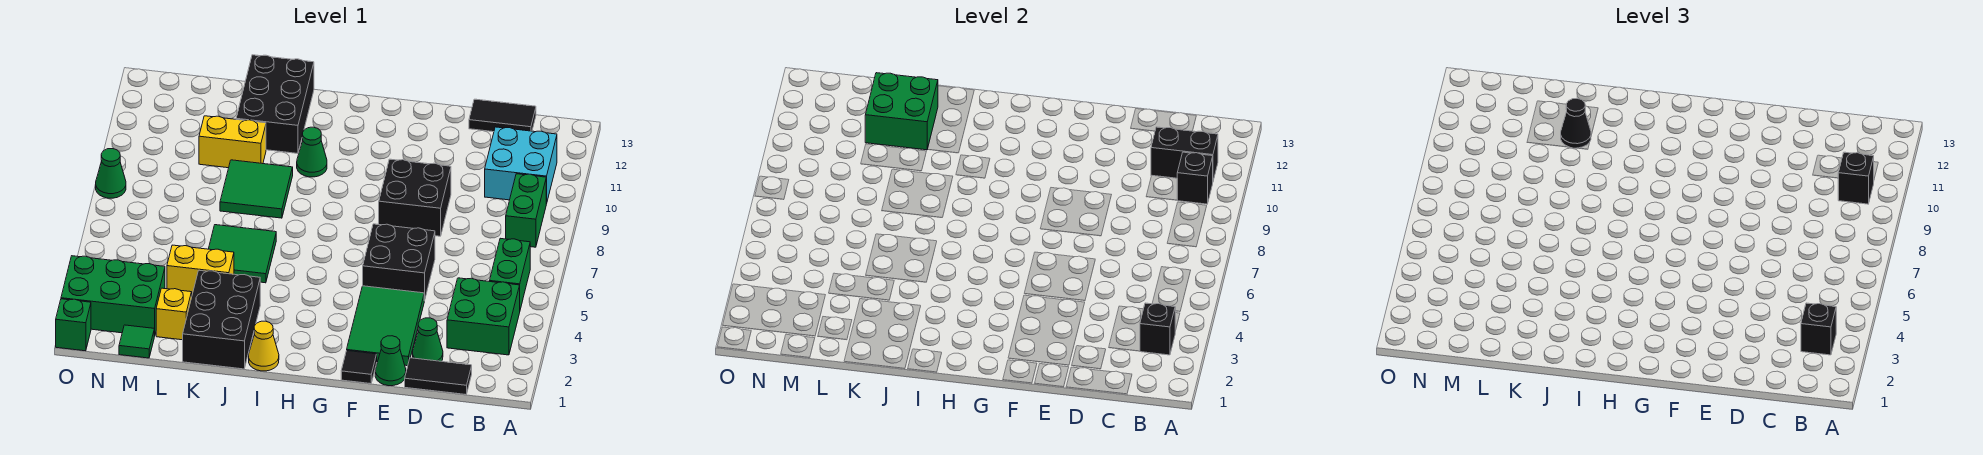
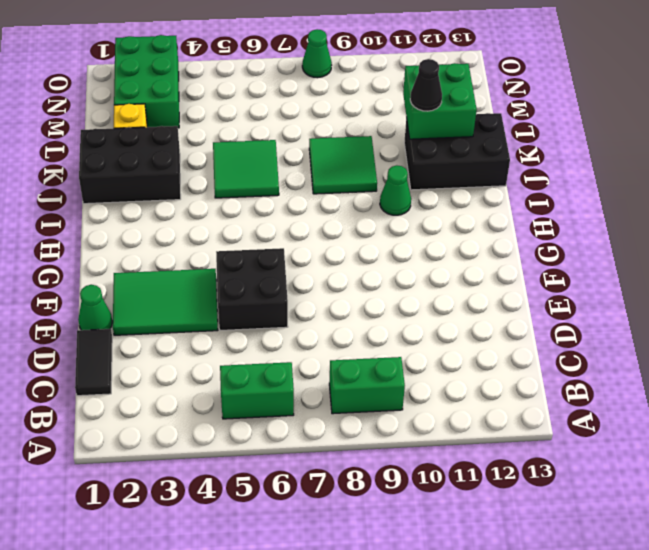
none -> green 2x2 brick [447,278,520,355]
none -> cyan 2x2 brick [485,127,557,204]
none -> black 1x2 tile [469,99,536,132]
none -> green 1x1 cone [413,318,443,361]

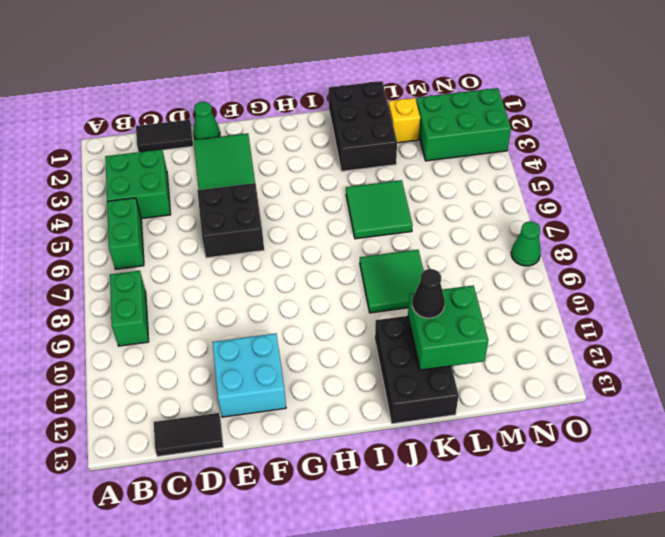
cyan 2x2 brick [212,333,286,417] -> cyan 2x2 brick moved to [485,127,557,204]
none -> green 1x1 cone [413,318,443,361]
none -> black 2x2 brick [379,159,451,236]
none -> black 1x1 tile [341,351,377,384]
none -> yellow 1x1 cone [249,321,279,371]

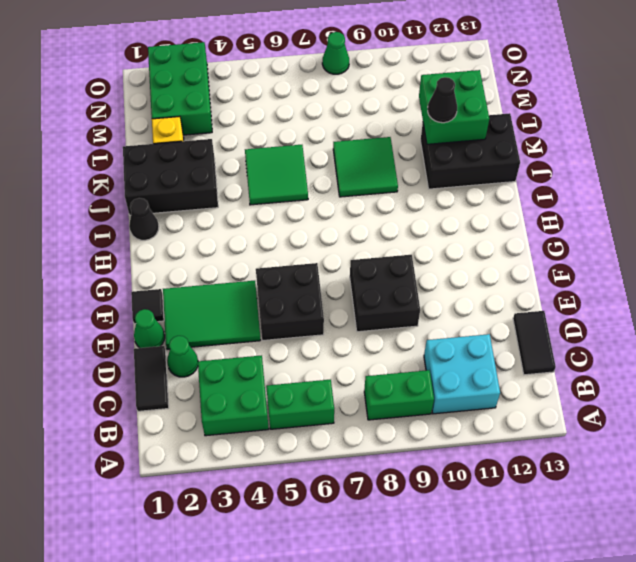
black 1x1 cone [129,198,159,240] -> yellow 1x1 cone [249,321,279,371]
none -> green 1x1 cone [297,127,327,177]
none -> yellow 1x2 brick [167,245,234,294]
none -> yellow 1x2 brick [199,116,266,168]
none -> green 1x1 tile [119,325,154,358]

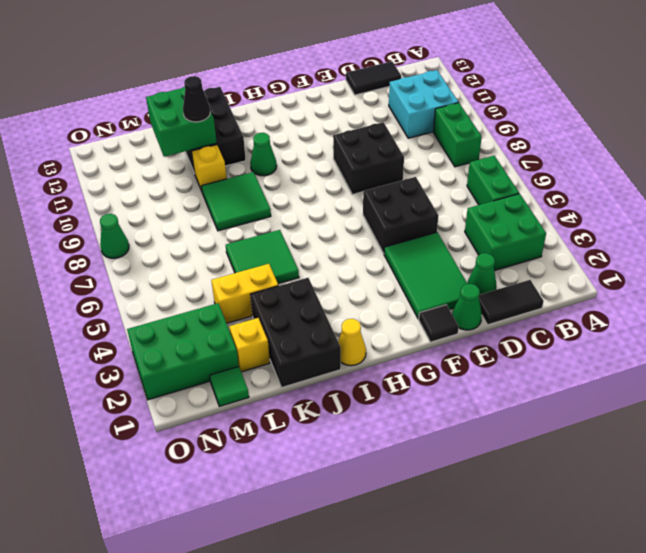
yellow 1x1 brick [191,145,227,191] -> yellow 1x2 brick [199,116,266,168]
none -> green 1x1 brick [56,299,91,351]
none -> black 1x1 brick [1140,303,1175,355]
none -> black 1x1 brick [1177,152,1213,204]
none -> black 1x2 brick [1151,127,1218,181]

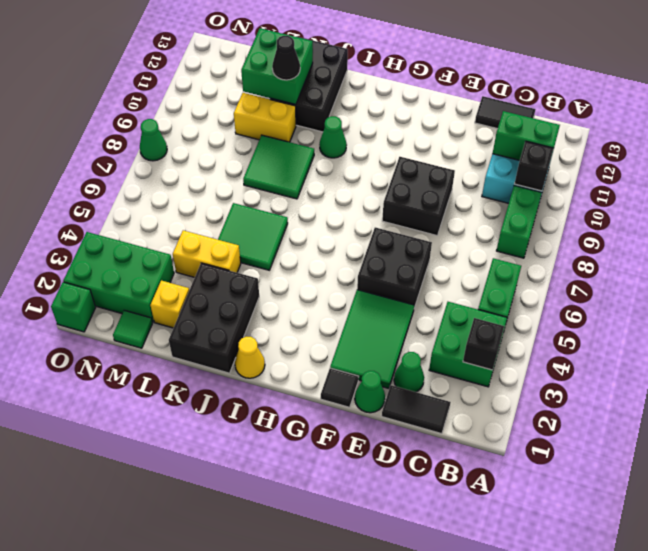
green 1x2 brick [493,111,560,160] -> black 1x2 brick [1151,127,1218,181]
none -> black 1x1 brick [1801,303,1836,355]
none -> black 1x1 brick [1838,152,1874,204]

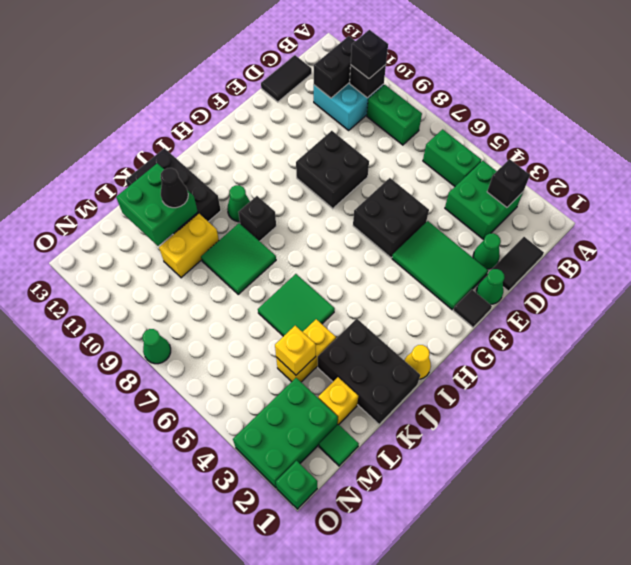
black 1x1 brick [238,196,276,241] -> black 1x1 brick moved to [1801,303,1836,355]
yellow 1x1 brick [275,326,316,375] -> none

